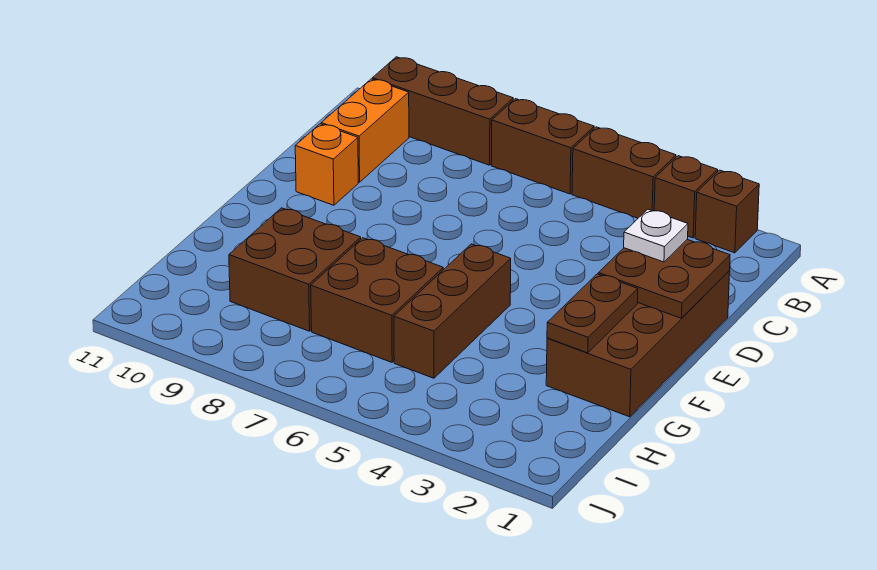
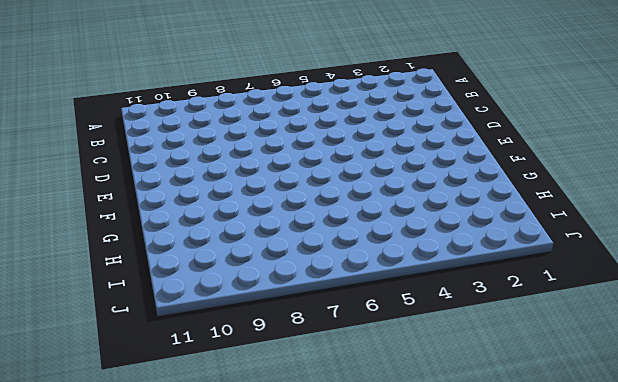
none -> brown 1x1 brick [695,170,759,253]
none -> brown 1x1 brick [654,156,718,238]
none -> brown 1x2 brick [572,127,676,218]

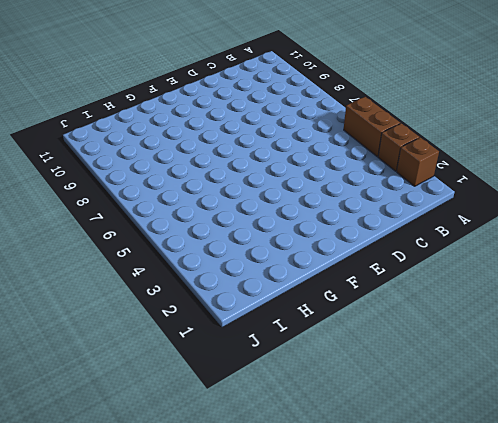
none -> brown 1x2 brick [492,99,594,194]
none -> brown 1x3 brick [372,57,513,165]
none -> orange 1x2 brick [321,79,409,182]

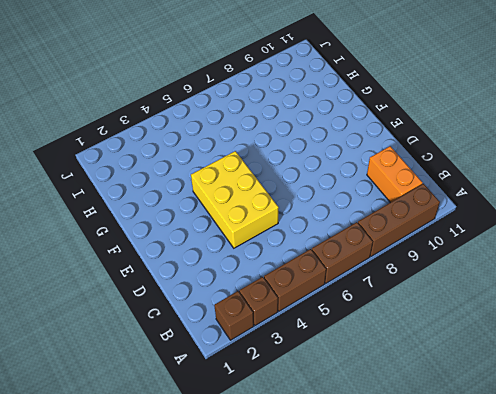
yellow 2x3 brick [191,151,279,248] -> brown 1x3 brick [394,244,511,378]
none -> brown 2x4 brick [546,271,730,417]
none -> orange 1x1 brick [295,124,358,205]
none -> brown 2x2 brick [311,238,443,362]

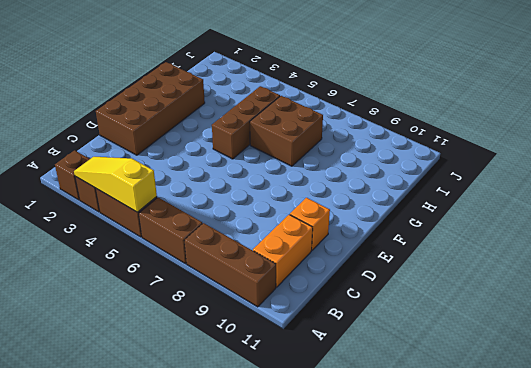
yellow 1x3 slope [74,157,157,212] -> none
none -> brown 2x2 brick [229,208,361,331]
none -> brown 2x2 plate [598,240,730,318]
none -> brown 1x2 plate [547,274,638,353]

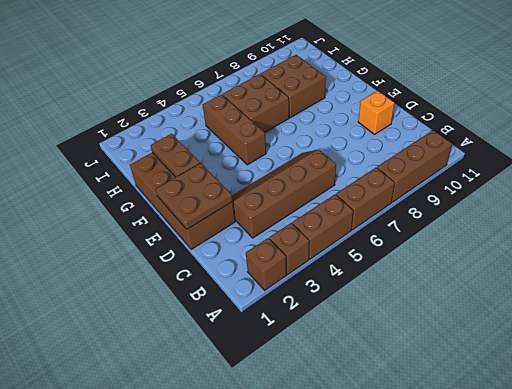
brown 2x4 slope [232,150,336,238] -> none
none -> orange 1x2 brick [321,79,409,182]
none -> white 1x1 plate [624,209,688,262]

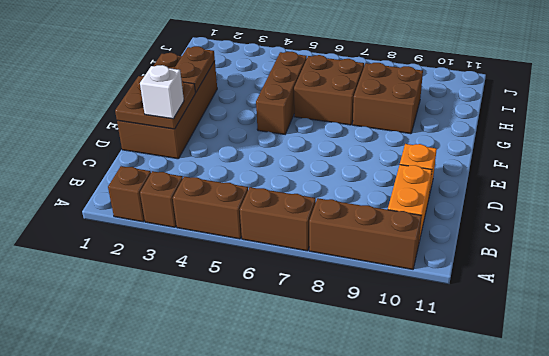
white 1x1 brick [140,65,184,119] -> white 1x1 plate [624,209,688,262]

